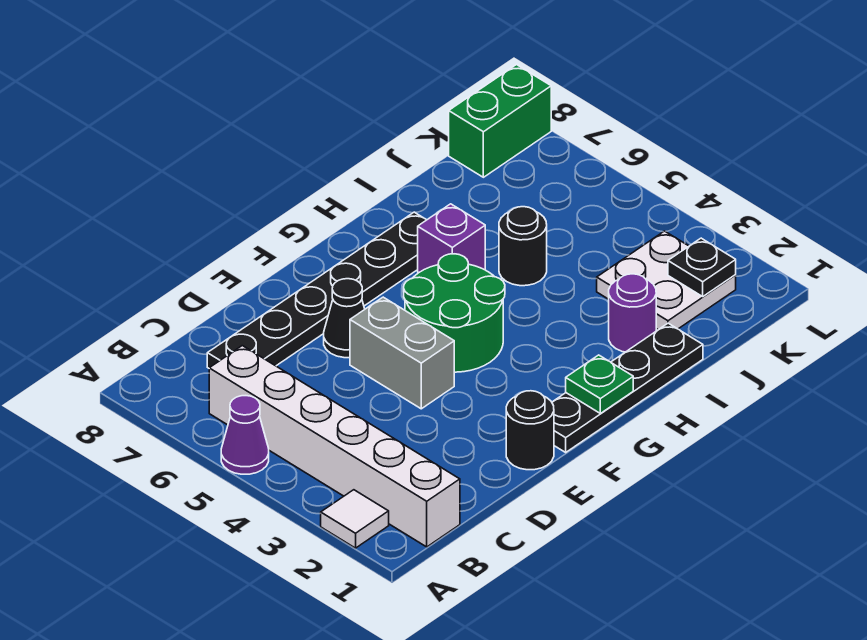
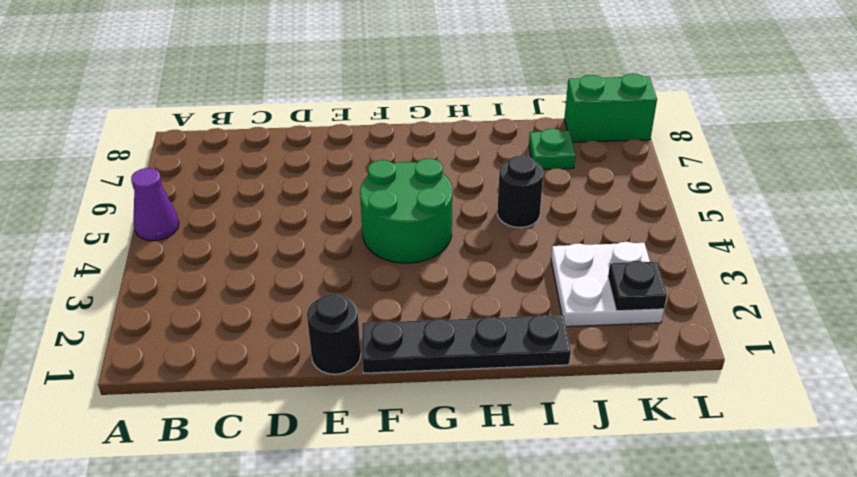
green 1x1 plate [529,129,576,169] -> green 1x1 plate moved to [566,355,633,413]
none -> white 1x1 tile [321,490,389,548]
none -> white 1x6 brick [209,346,460,547]
none -> black 1x6 plate [207,212,426,368]

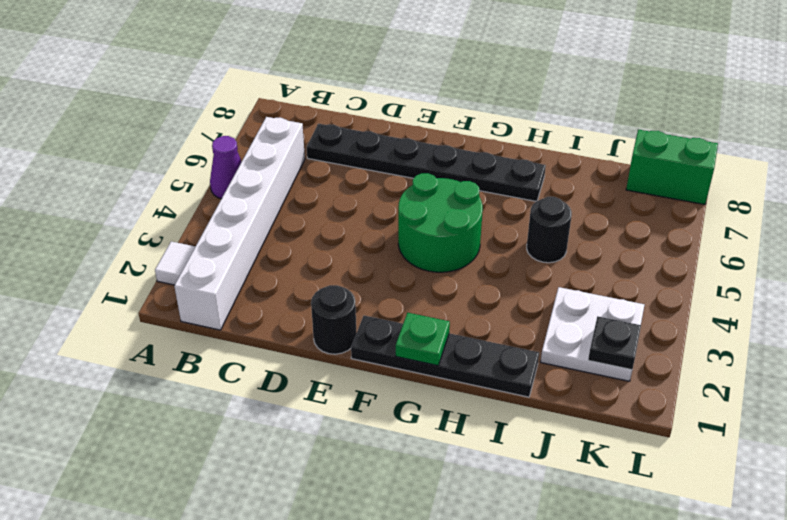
none -> grey 1x2 brick [350,297,454,409]
none -> black 1x1 cone [324,279,365,358]
none -> purple 1x1 brick [418,204,485,273]

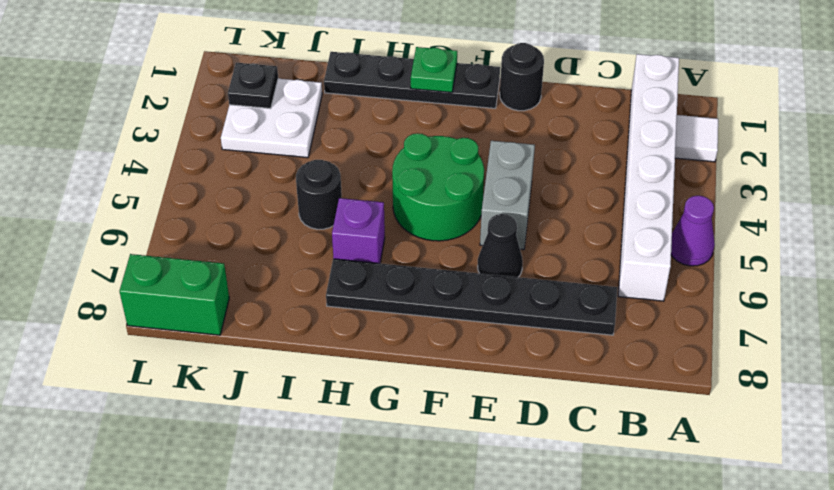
none -> purple 1x1 round brick [609,274,656,352]

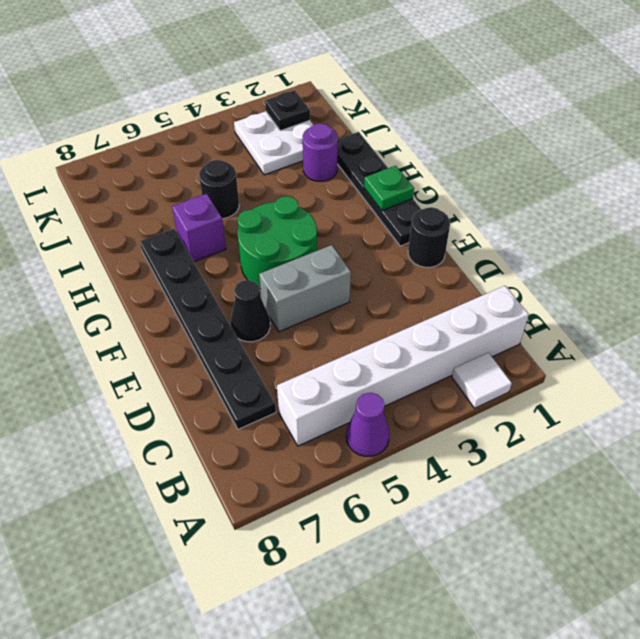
none -> green 1x2 brick [449,65,551,177]

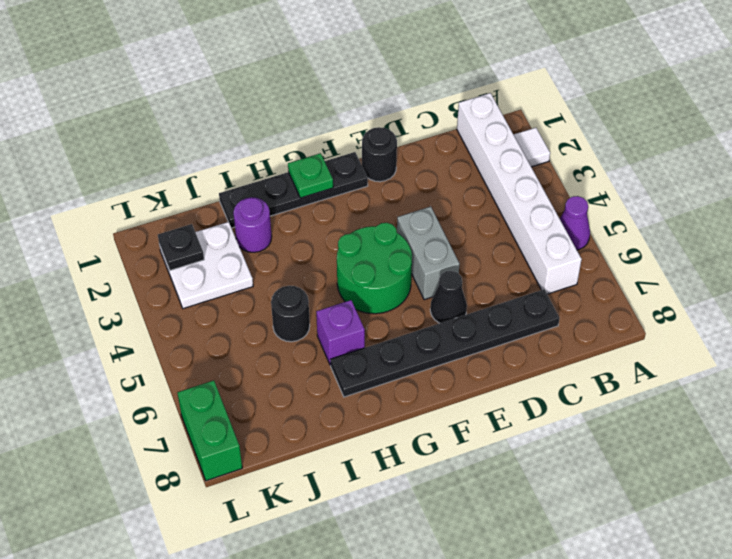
green 1x2 brick [177,380,242,481] -> green 1x2 brick turned to [449,65,551,177]

